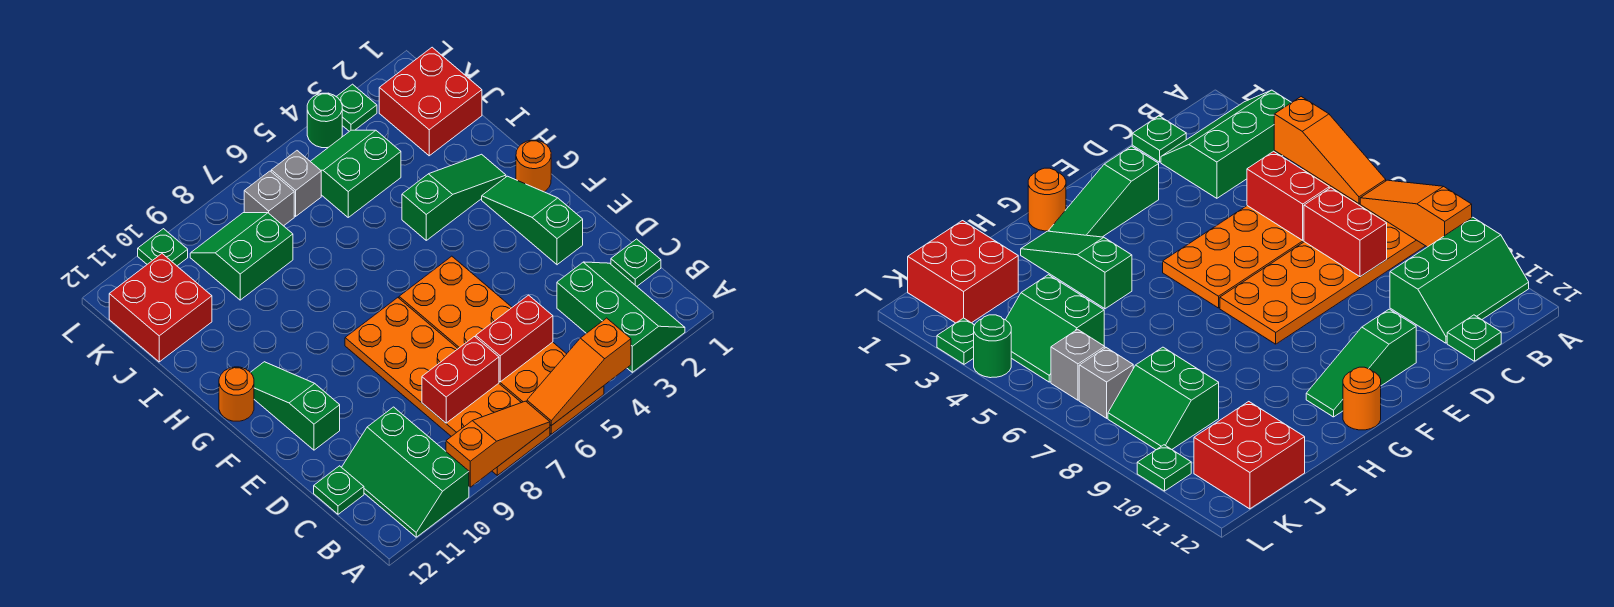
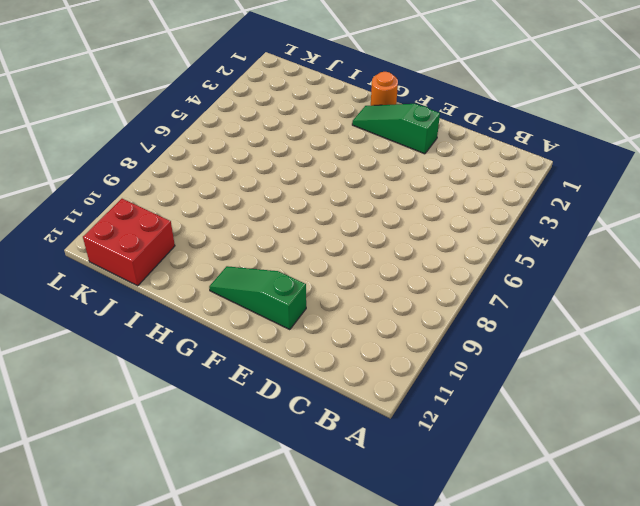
none -> green 2x3 slope [557,262,685,372]
none -> orange 2x6 plate [399,256,604,434]
none -> orange 2x6 plate [345,298,550,475]

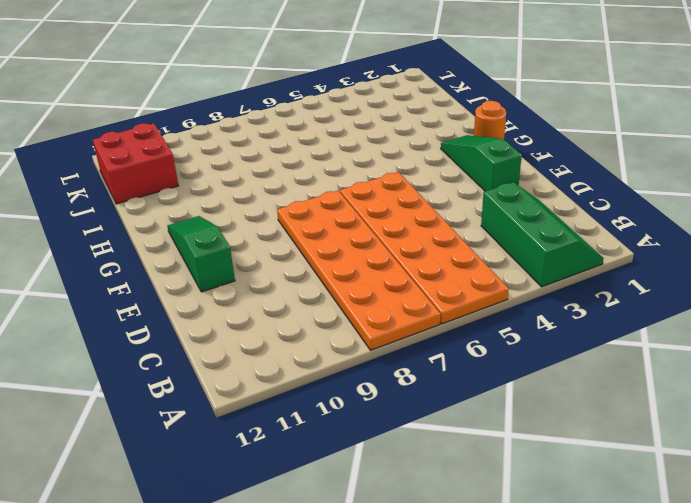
none -> green 2x3 slope [342,407,469,537]
none -> green 1x1 plate [611,239,661,286]
none -> green 1x1 plate [314,466,364,514]

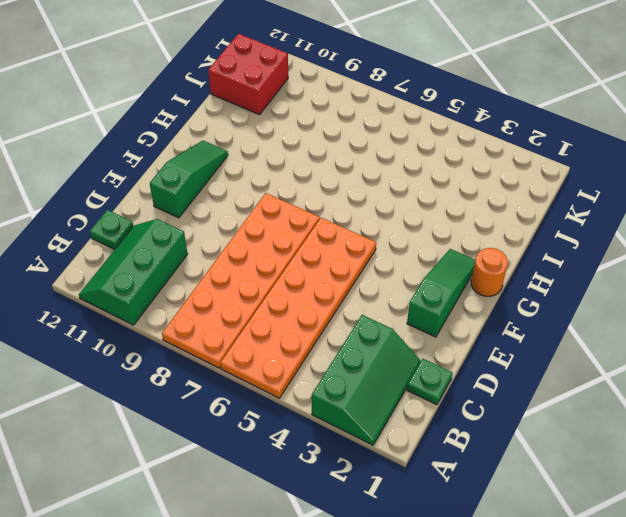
none -> orange 1x1 round brick [219,367,254,421]
none -> green 1x3 slope [402,154,506,240]
none -> red 2x2 brick [379,47,482,156]

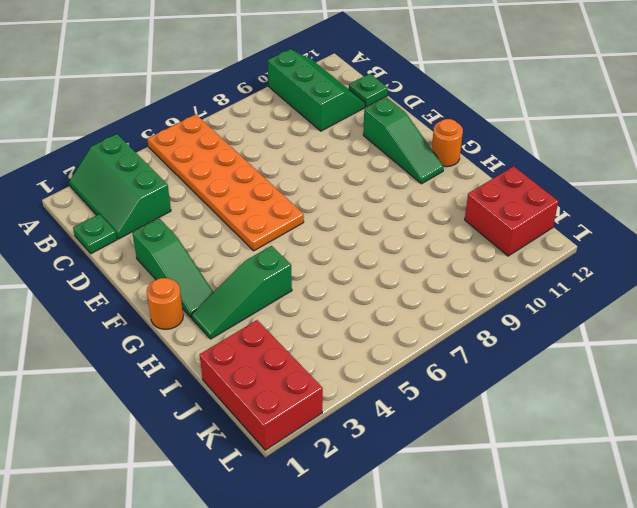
red 2x3 brick [200,320,323,450] -> red 2x2 brick [379,47,482,156]
none -> orange 2x6 plate [345,298,550,475]
none -> green 2x2 slope [310,130,401,217]
none -> green 2x2 slope [190,213,293,300]

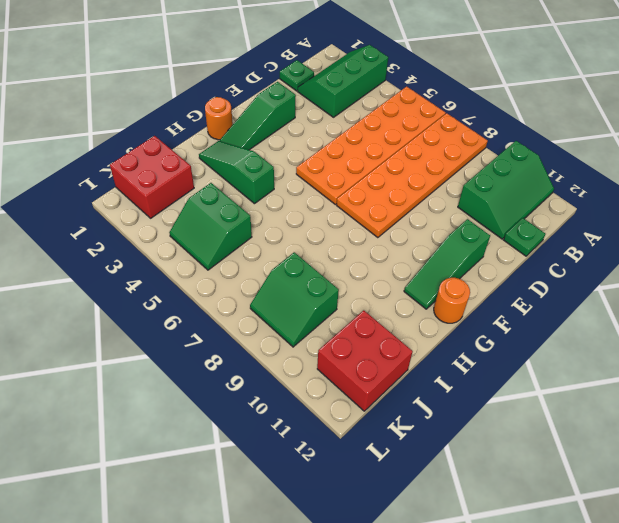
none -> grey 1x1 brick [271,151,321,216]
none -> grey 1x1 brick [244,171,294,226]
none -> green 1x1 plate [336,84,377,131]

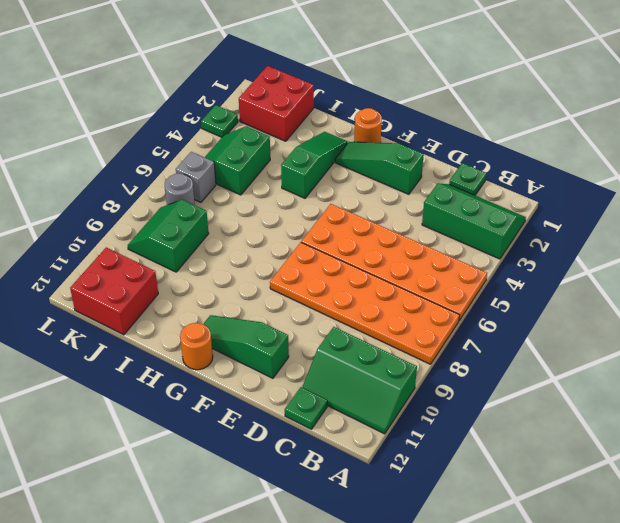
grey 1x1 round brick [165,173,195,205] -> grey 1x1 brick [244,171,294,226]
none -> green 1x1 round brick [307,93,342,148]
none -> green 1x1 plate [138,229,188,266]
none -> orange 1x3 slope [527,318,631,426]

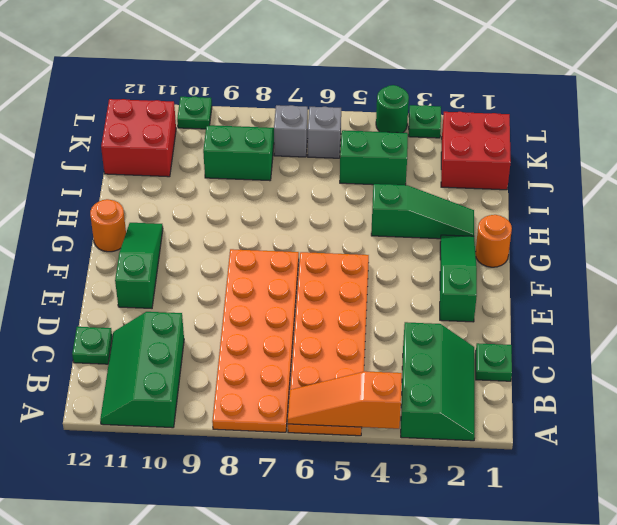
none -> orange 1x3 slope [446,401,550,487]
none -> red 1x2 brick [476,295,553,382]
none -> red 1x2 brick [422,337,499,423]

